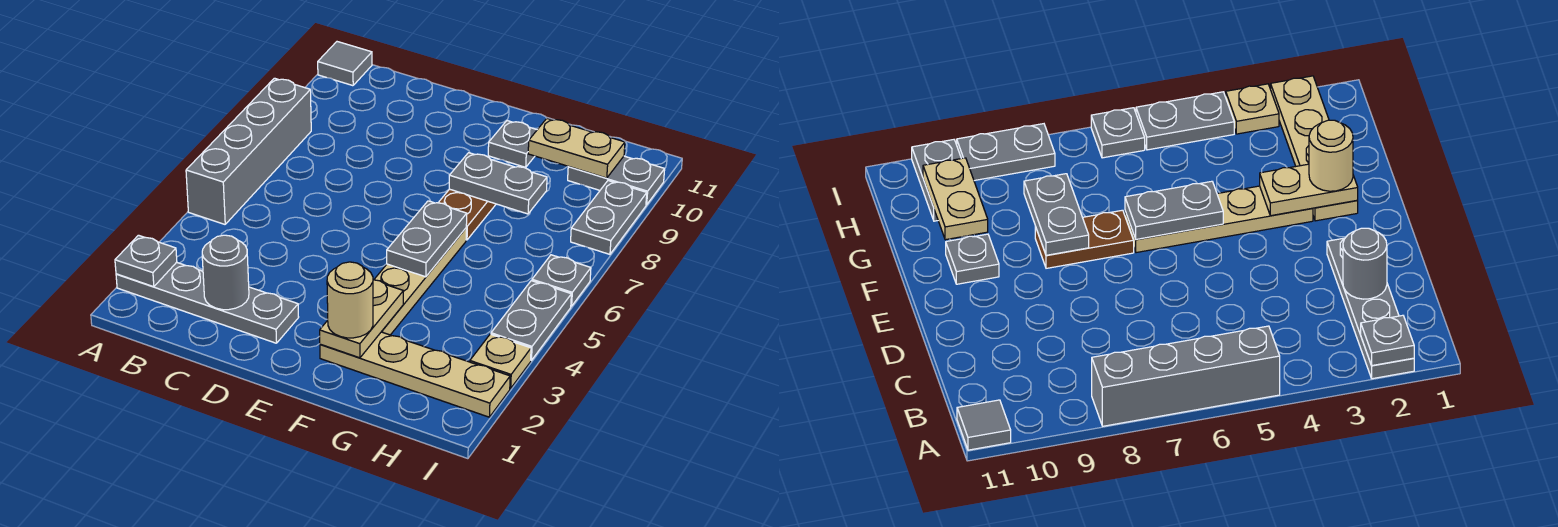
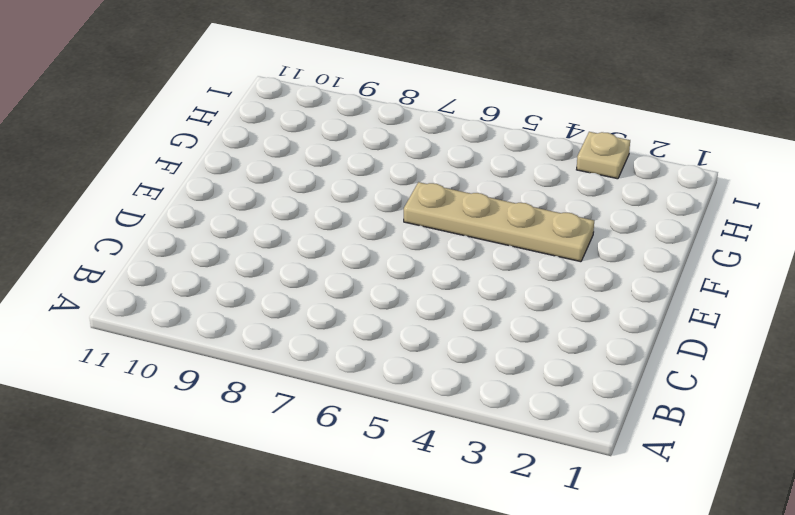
none -> grey 1x4 plate [116,262,299,343]
none -> grey 1x4 brick [186,78,311,224]
none -> grey 1x1 tile [318,42,372,86]

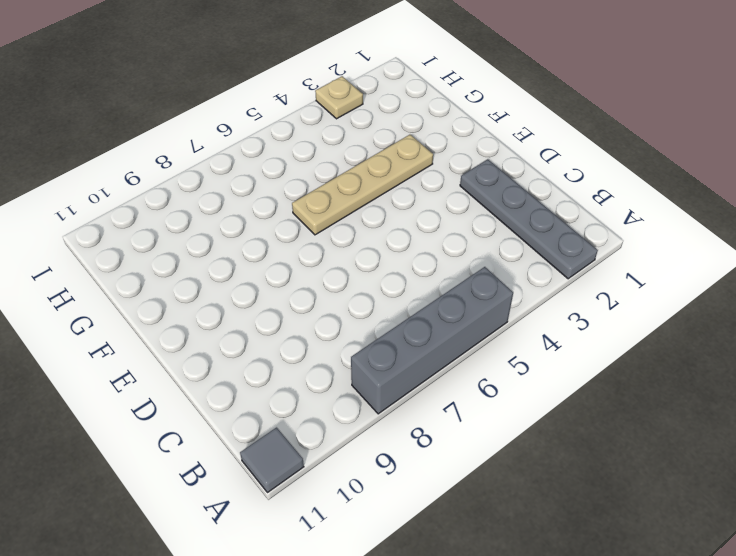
none -> tan 1x4 plate [320,332,510,417]
none -> brown 1x2 plate [438,189,496,240]
none -> grey 1x1 plate [488,121,537,167]

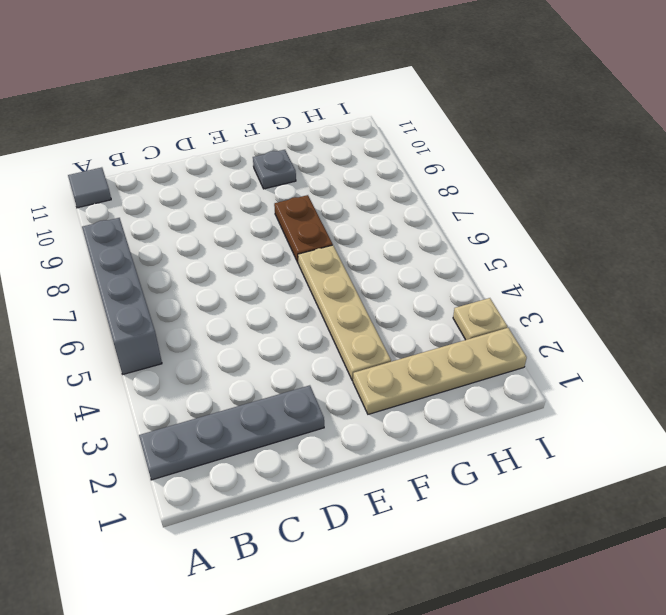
none -> grey 1x2 plate [568,156,665,205]
none -> grey 1x2 plate [491,281,571,360]
none -> grey 1x1 plate [532,255,591,306]

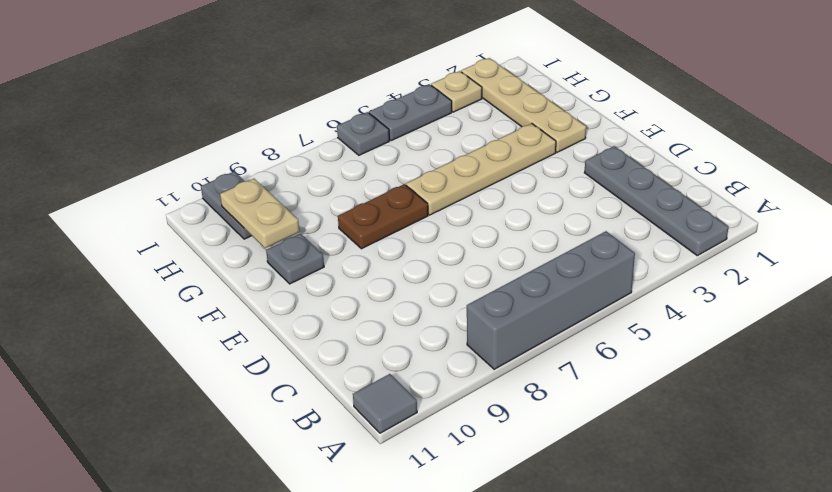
none -> grey 1x2 plate [571,181,647,254]
none -> grey 1x1 plate [115,235,177,287]
none -> grey 1x1 round brick [202,235,249,310]

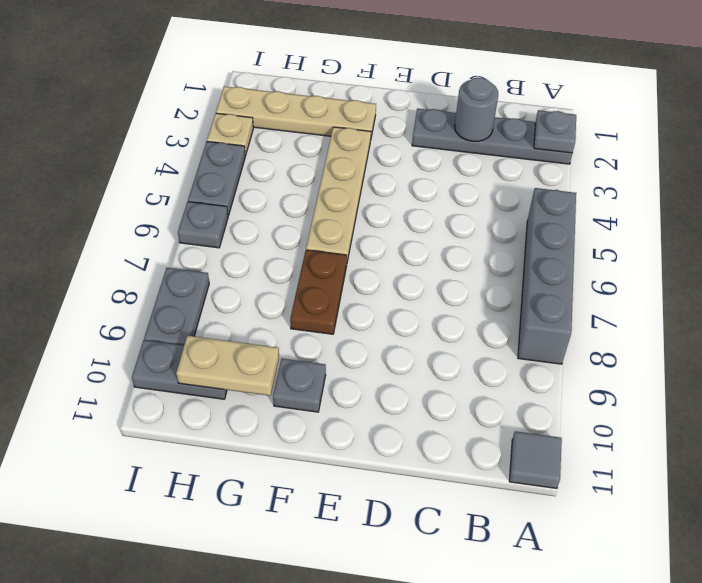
none -> tan 1x2 plate [320,280,403,358]
none -> grey 1x2 plate [387,201,467,277]
none -> grey 1x2 plate [449,153,547,214]

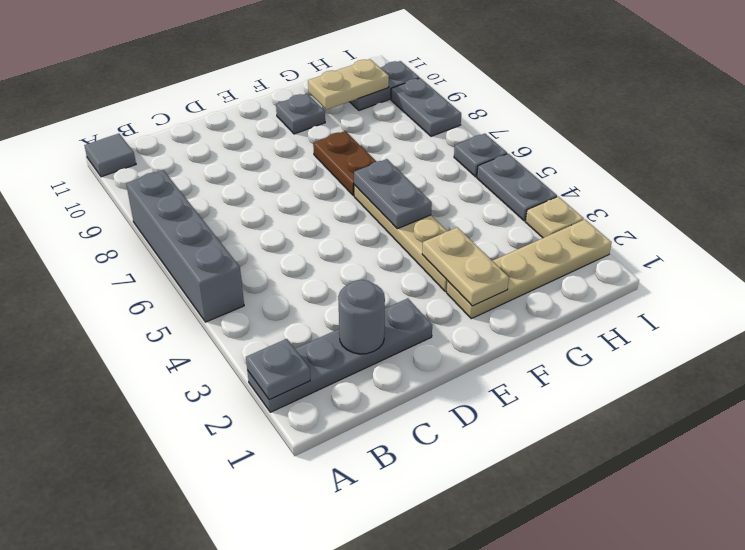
none -> grey 1x2 plate [449,153,547,214]
none -> tan 1x1 round brick [327,262,373,338]

